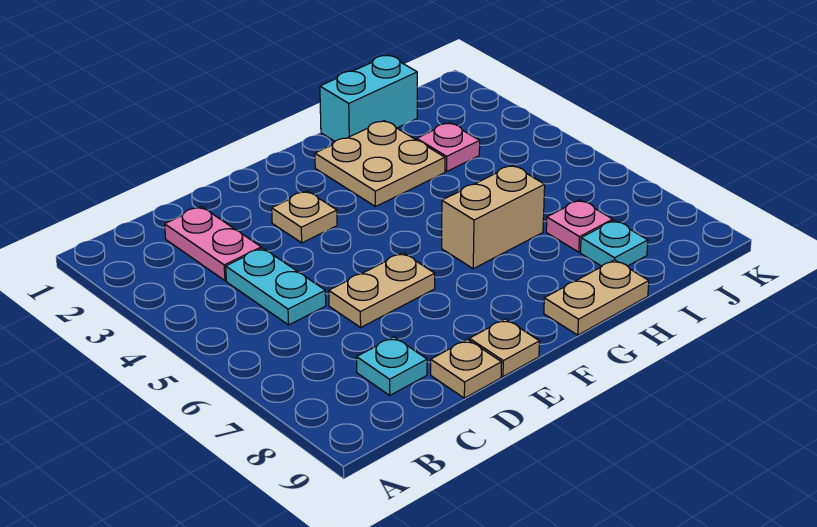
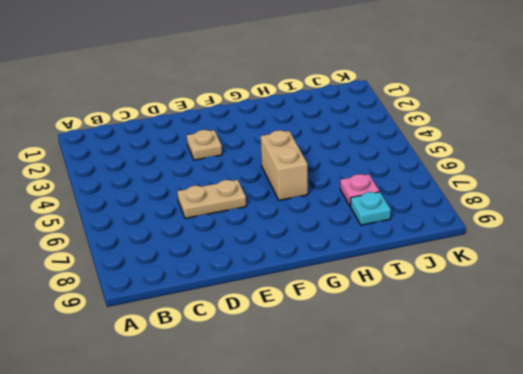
tan 1x2 brick [261,130,308,200] -> tan 1x2 brick turned to [442,165,545,269]
none -> pink 1x2 plate [165,207,261,281]
none -> cyan 1x2 plate [226,248,326,325]
none -> cyan 1x1 plate [357,337,427,395]

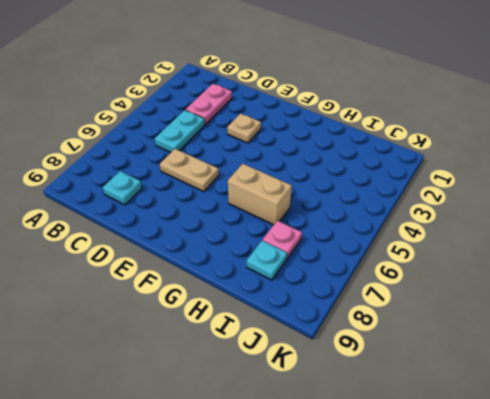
none -> tan 1x1 plate [431,339,502,398]
none -> tan 1x1 plate [469,319,539,377]
none -> tan 2x2 plate [315,121,445,207]

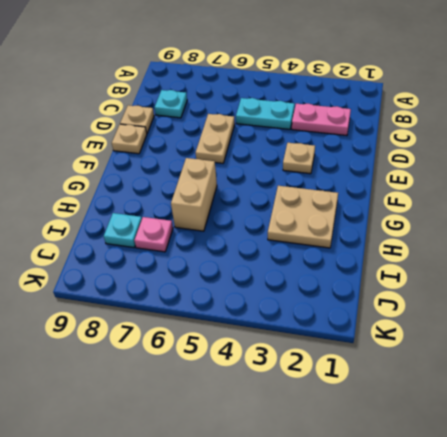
none -> tan 1x2 plate [544,260,649,335]
none -> cyan 1x2 brick [320,55,417,141]
none -> pink 1x1 plate [417,123,480,172]

